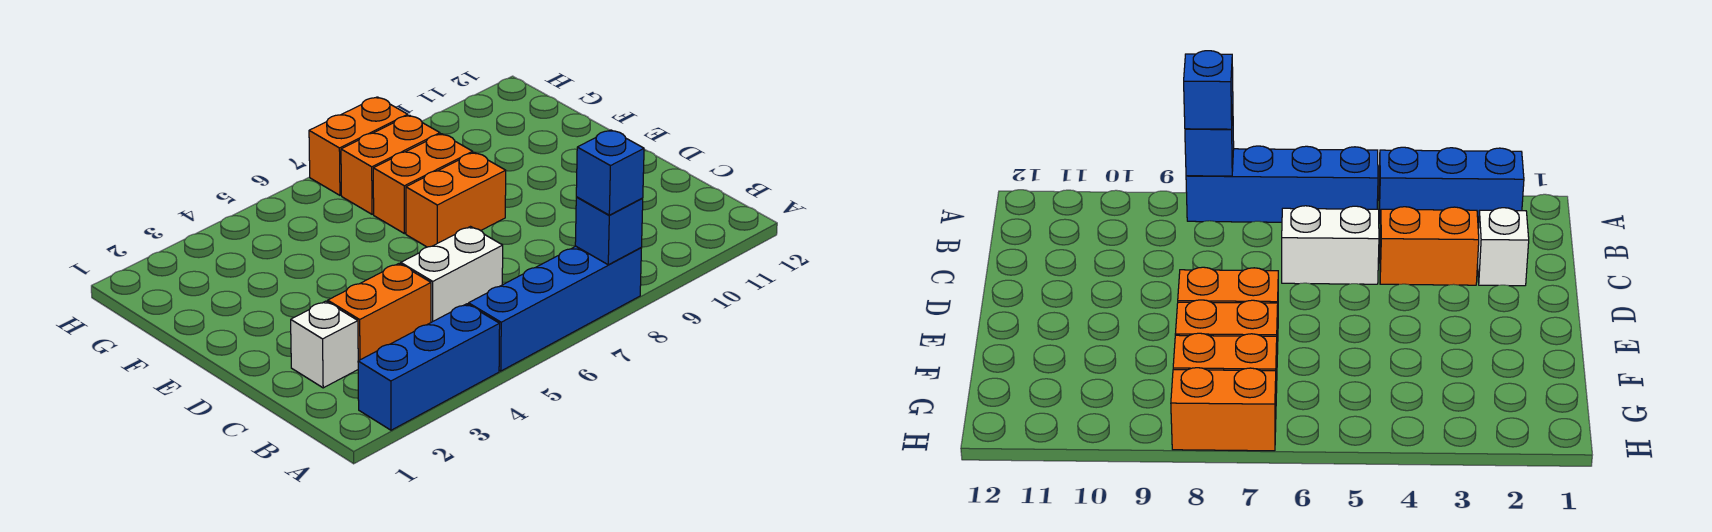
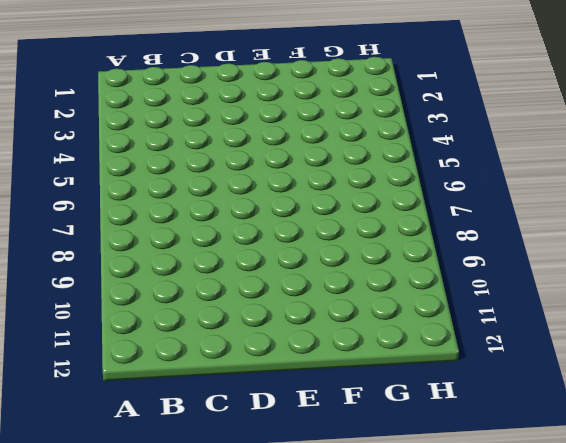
none -> blue 1x3 brick [358,304,500,430]
none -> blue 1x4 brick [468,246,641,371]

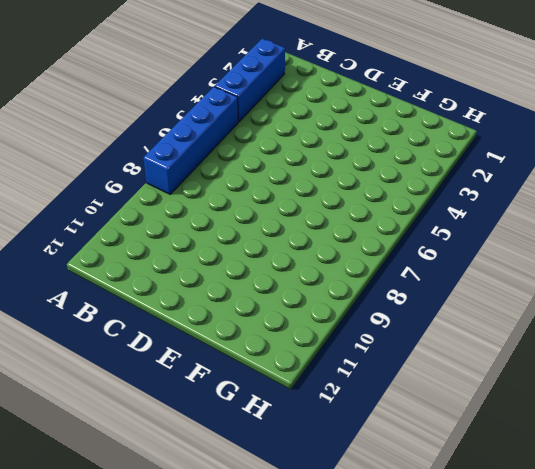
none -> white 1x1 brick [291,301,358,388]
none -> orange 1x2 brick [328,264,431,361]

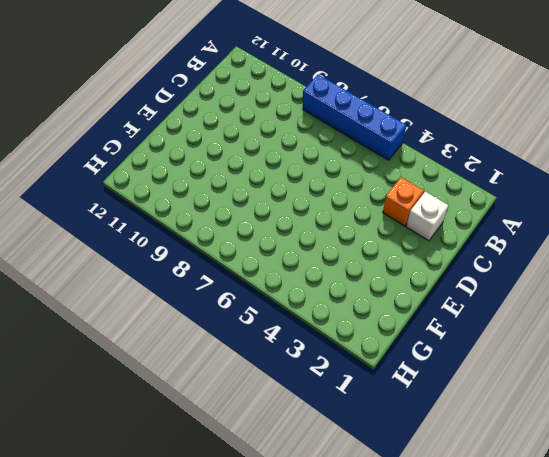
orange 1x1 brick [383,177,424,226] -> orange 1x2 brick [328,264,431,361]
none -> blue 1x3 brick [358,304,500,430]
none -> white 1x2 brick [401,227,503,322]

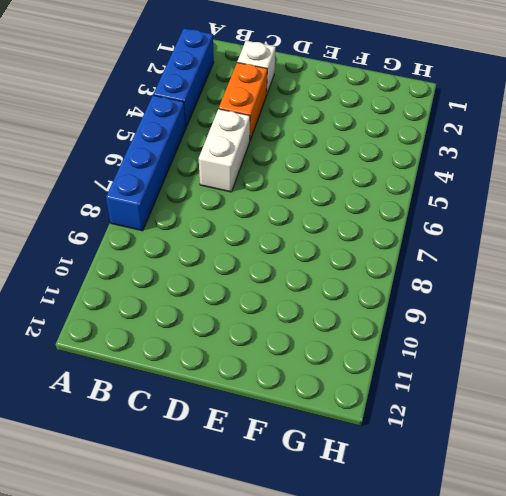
none -> orange 1x2 brick [406,152,506,247]
none -> orange 1x2 brick [373,134,473,234]

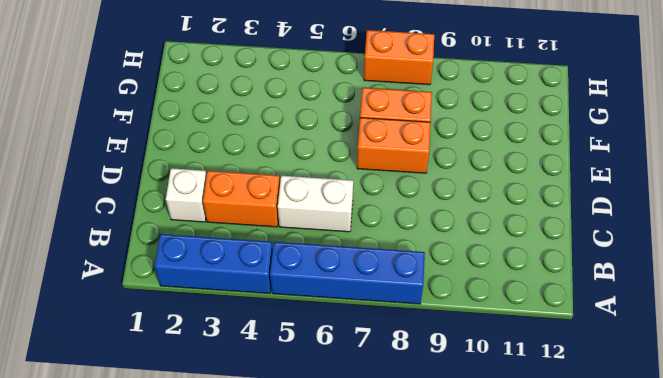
none -> orange 1x2 brick [341,115,440,214]
none -> blue 1x1 brick [575,197,643,265]

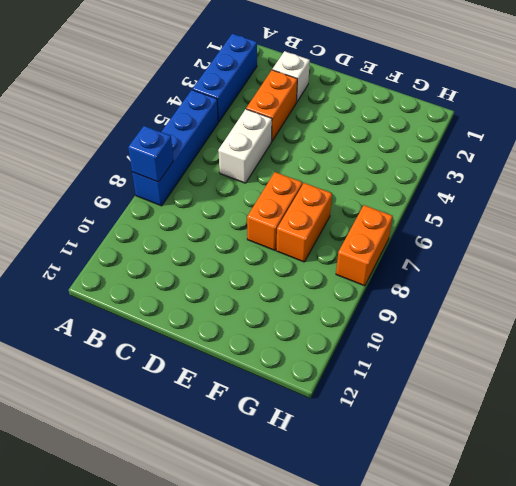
none -> orange 1x2 brick [341,115,440,214]
none -> blue 1x1 brick [576,130,644,215]

